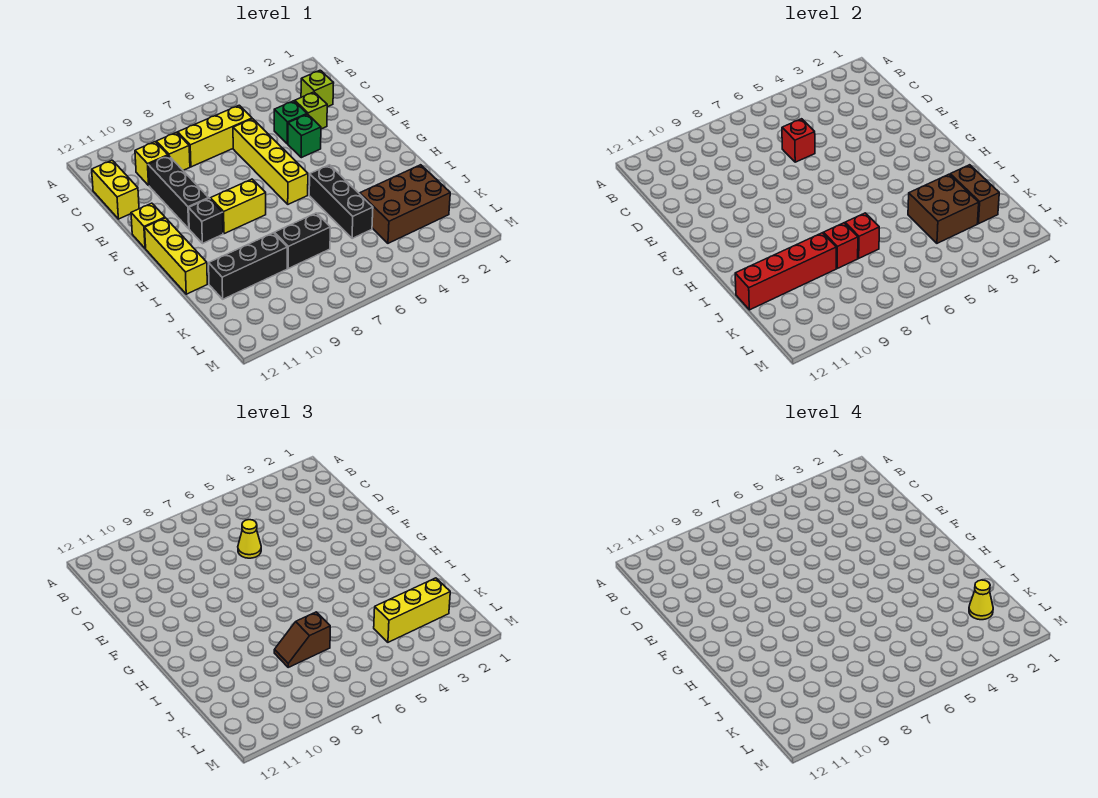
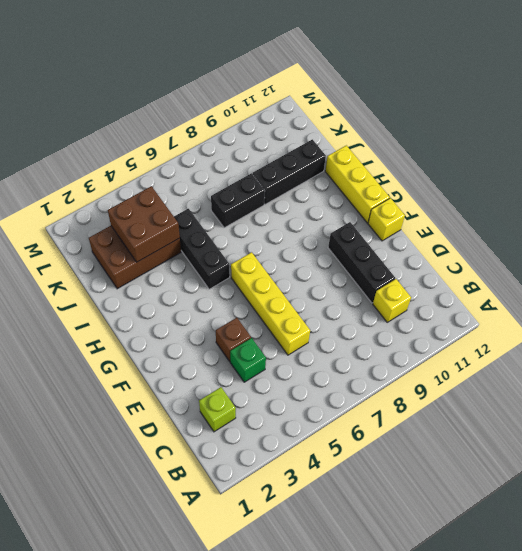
brown 1x1 brick [216,318,251,361] -> green 1x1 brick [288,114,321,158]
none -> yellow 1x3 brick [178,105,252,167]
none -> yellow 1x1 brick [156,132,190,170]
none -> yellow 1x2 brick [92,160,139,219]

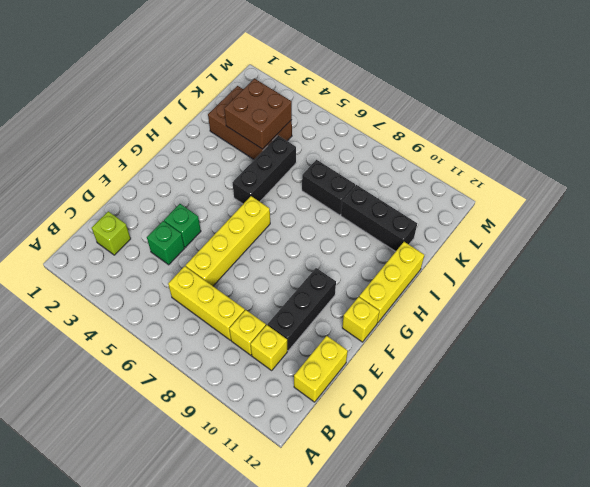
none -> lime 1x1 brick [295,92,327,129]
none -> yellow 1x2 brick [210,179,266,234]
none -> black 1x1 brick [189,198,223,244]

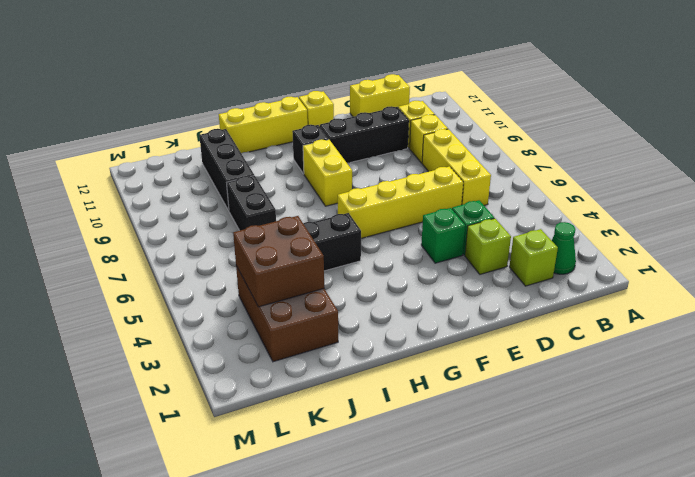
green 1x1 cone [552,222,576,274] -> none
none -> red 1x1 brick [782,119,815,162]
none -> brown 1x2 brick [950,165,999,224]
none -> red 1x1 brick [845,213,879,258]

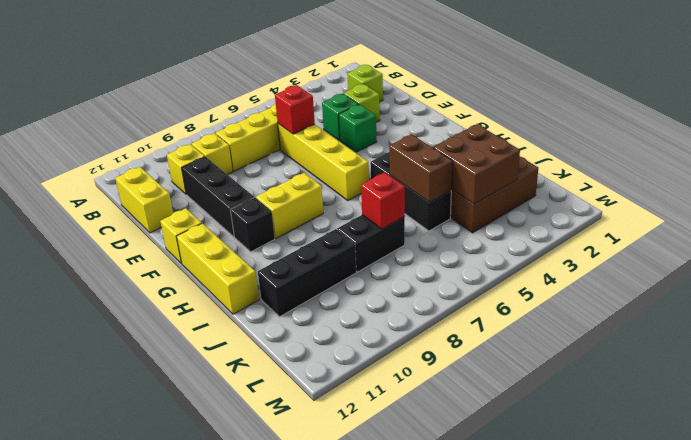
brown 1x2 brick [389,134,452,202] -> brown 1x2 brick moved to [950,165,999,224]
none -> red 1x1 brick [823,223,858,268]
none -> red 1x4 brick [735,233,836,310]
none -> yellow 1x1 cone [238,520,261,558]

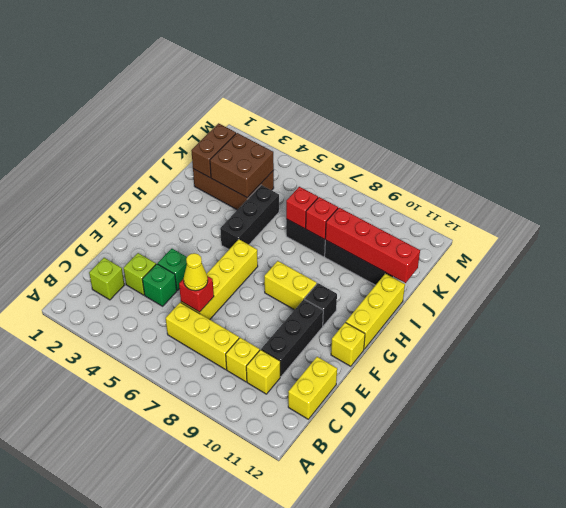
none -> brown 1x2 slope [274,612,330,667]
none -> yellow 1x3 brick [374,578,450,642]
none -> yellow 1x1 cone [969,580,993,620]

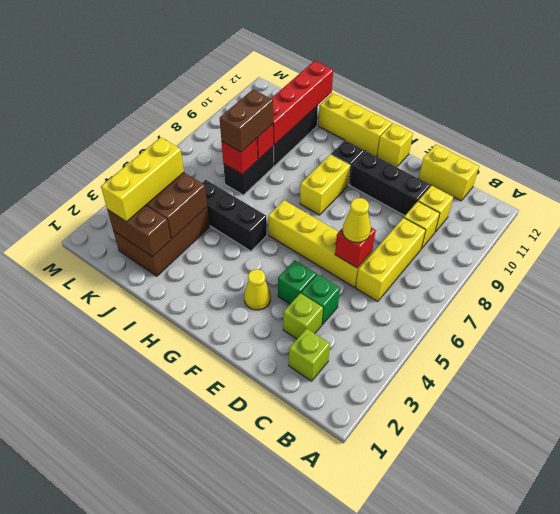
yellow 1x1 cone [244,269,271,310] -> yellow 1x1 cone moved to [969,580,993,620]
brown 1x2 brick [220,89,273,152] -> brown 1x2 slope [274,612,330,667]

